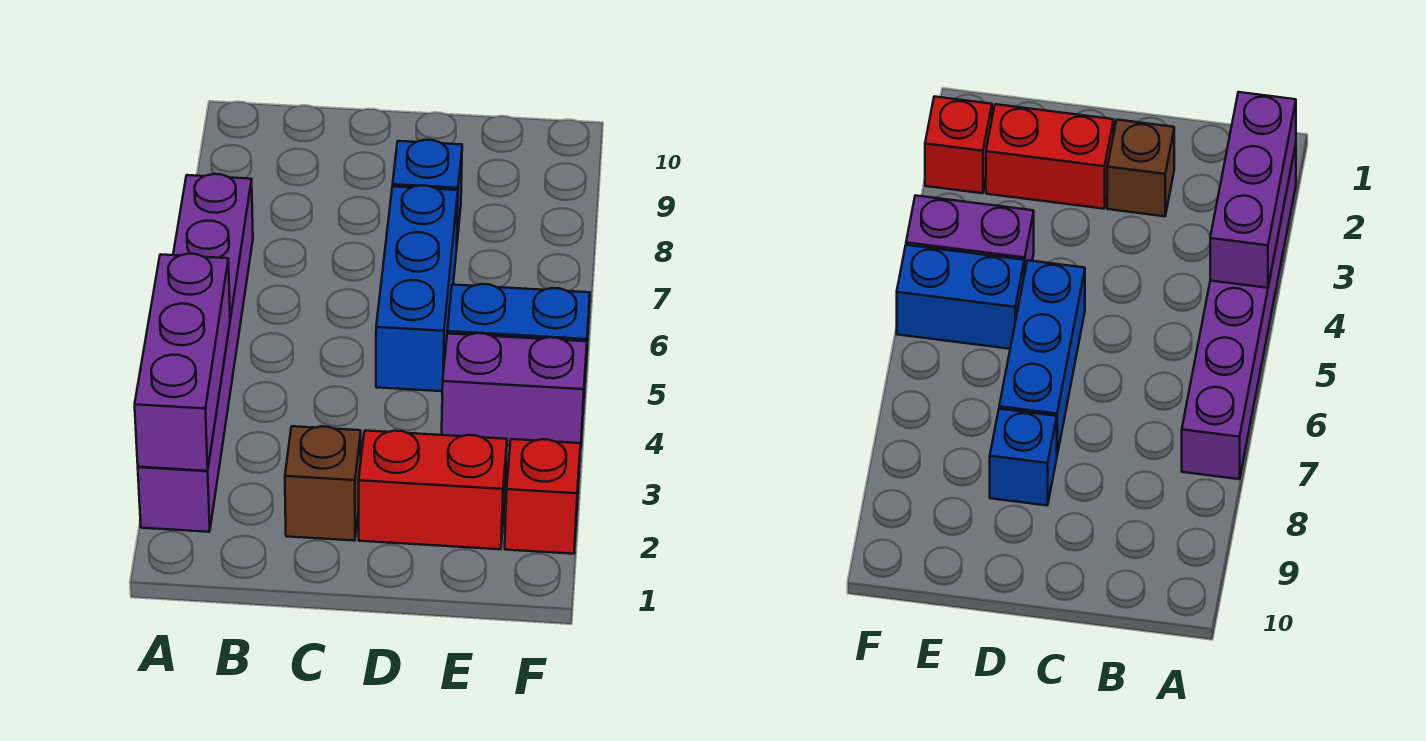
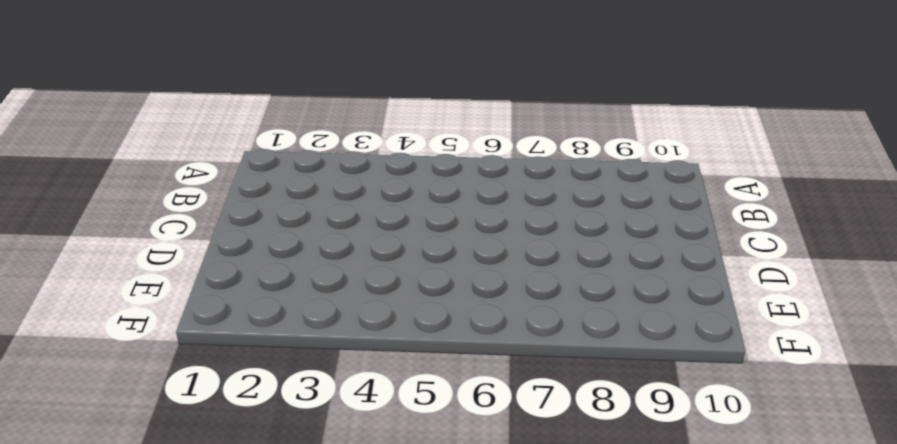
none -> purple 1x6 brick [138,174,253,532]
none -> brown 1x1 brick [285,426,361,541]

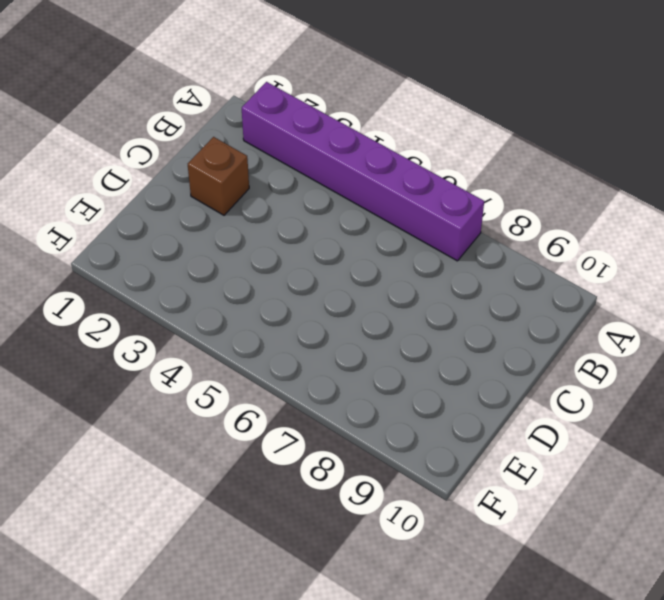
none -> red 1x2 brick [359,431,507,549]
none -> blue 1x3 brick [376,186,458,391]

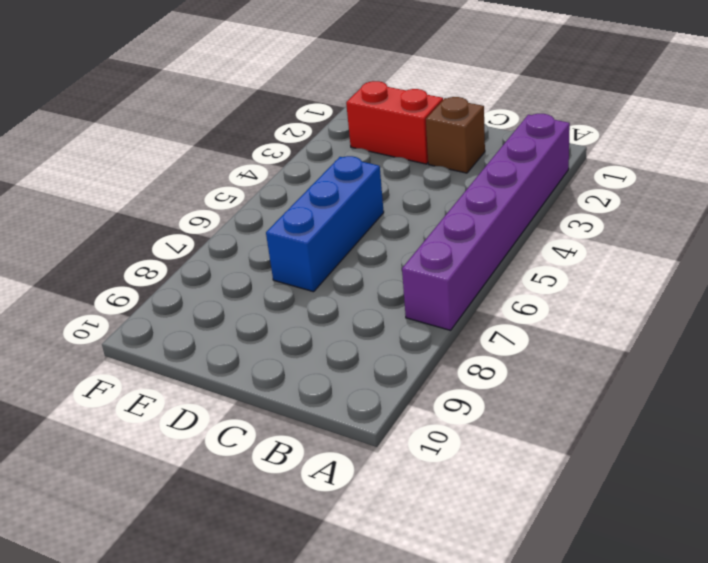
none -> blue 1x1 brick [393,140,462,240]
none -> purple 1x2 brick [442,333,587,449]

